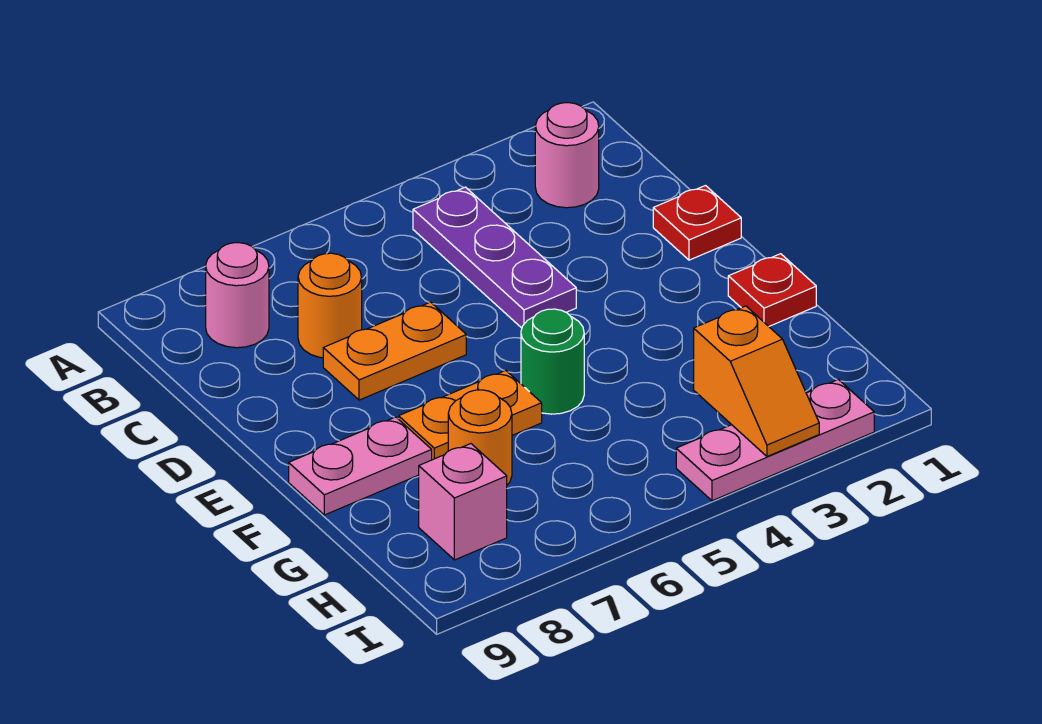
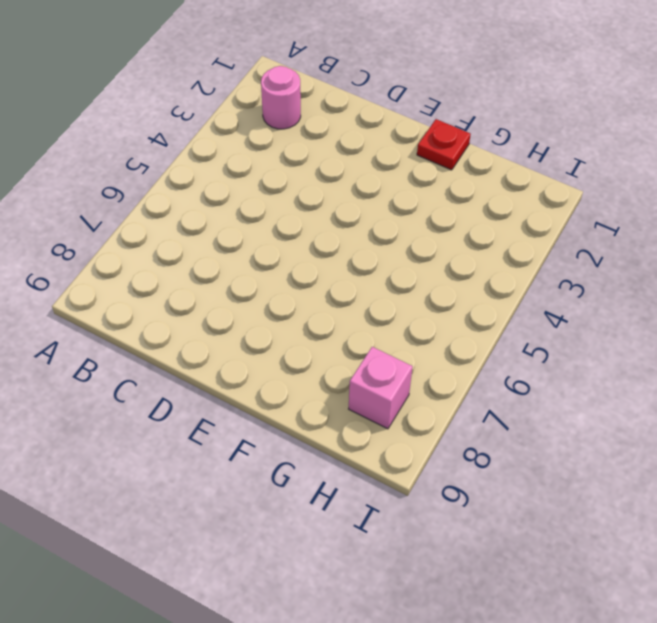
none -> purple 1x3 plate [413,187,576,328]
none -> pink 1x1 round brick [206,243,269,348]
none -> orange 1x1 round brick [298,253,362,358]

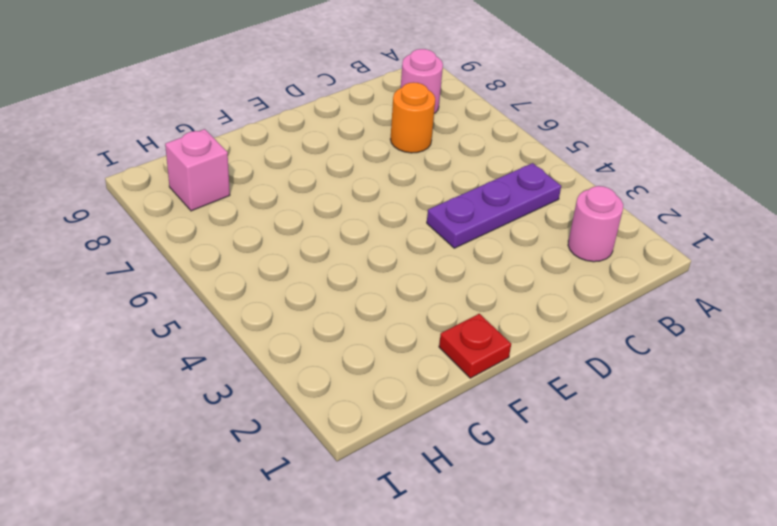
none -> red 1x1 plate [653,186,741,260]
none -> orange 1x2 plate [323,302,466,400]
none -> green 1x1 round brick [521,309,584,414]

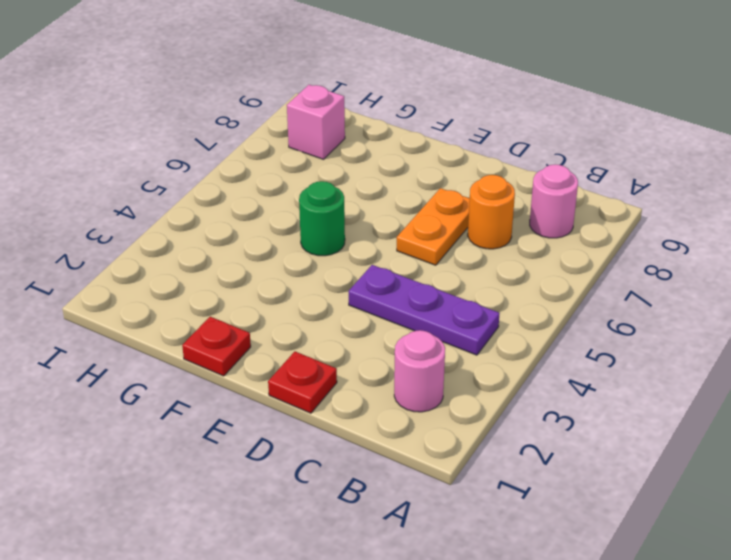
none -> orange 1x2 plate [399,370,542,460]
none -> pink 1x2 plate [289,417,432,515]
none -> orange 1x1 round brick [448,390,512,485]

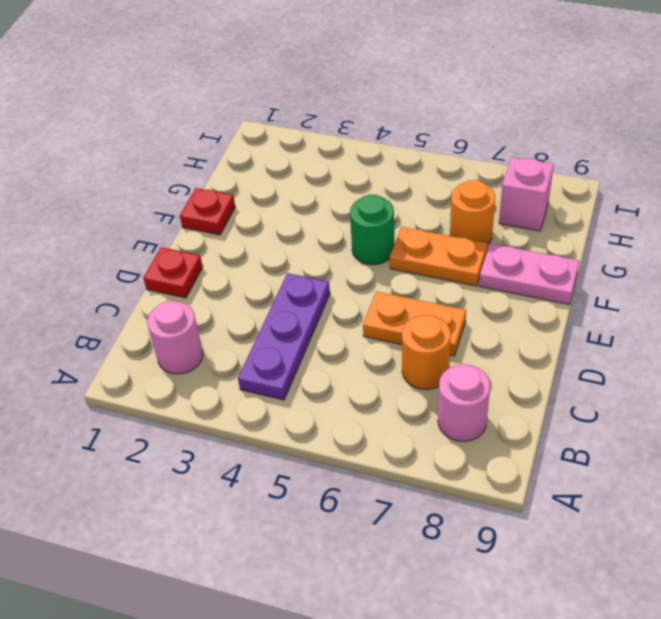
none -> pink 1x3 plate [676,379,874,501]
none -> orange 1x2 slope [694,306,819,456]

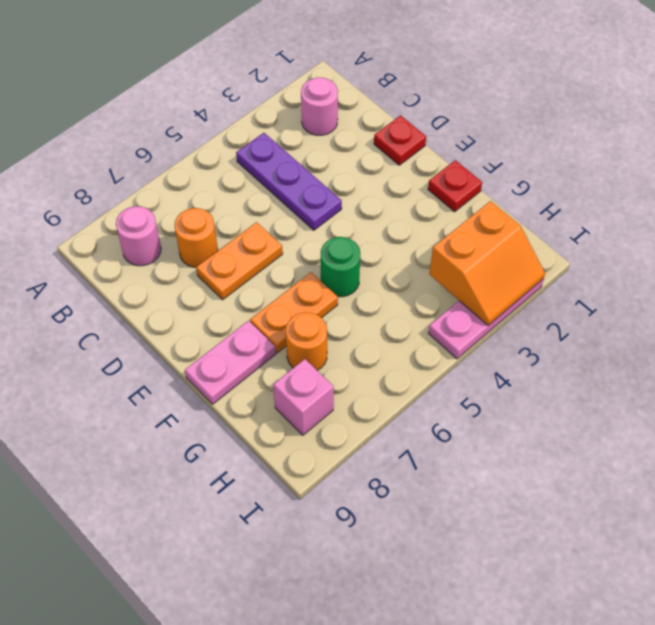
orange 2x2 slope [429,201,545,325] -> orange 1x2 slope [694,306,819,456]

